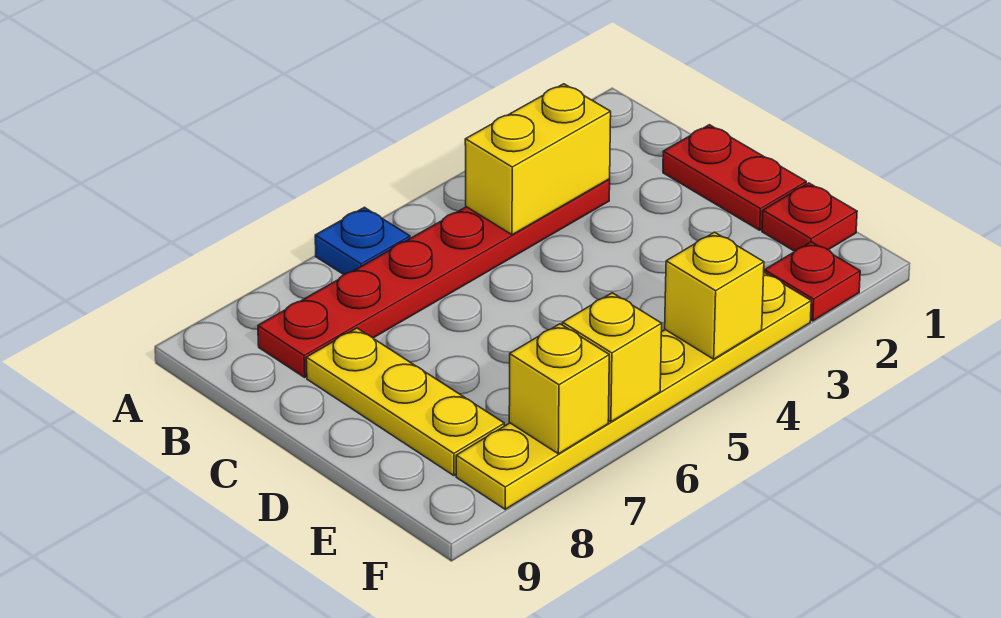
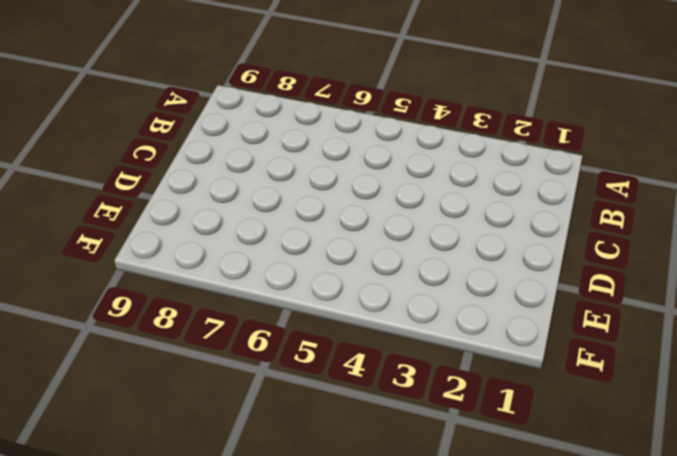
none -> blue 1x1 plate [315,207,410,275]
none -> red 1x6 plate [258,179,610,377]

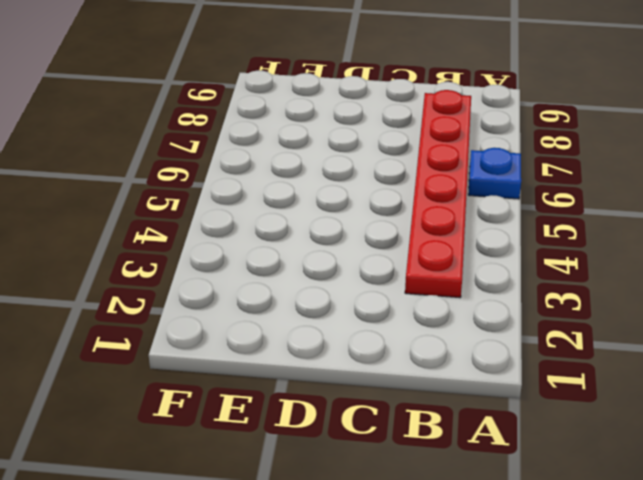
none -> red 1x2 plate [663,125,806,230]
none -> yellow 1x3 plate [306,328,504,476]

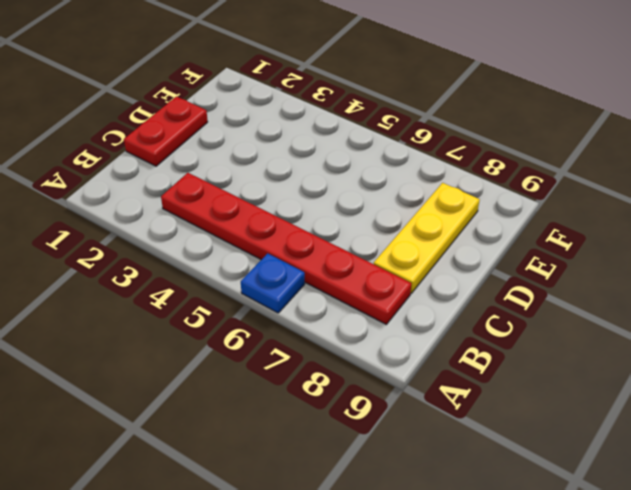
none -> red 1x1 plate [762,183,857,251]
none -> red 1x1 plate [765,242,860,321]

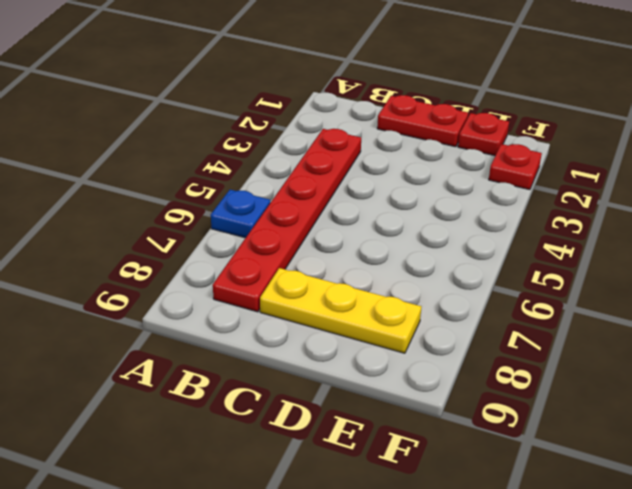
none -> yellow 1x6 plate [456,272,811,509]
none -> yellow 1x2 brick [465,84,611,235]

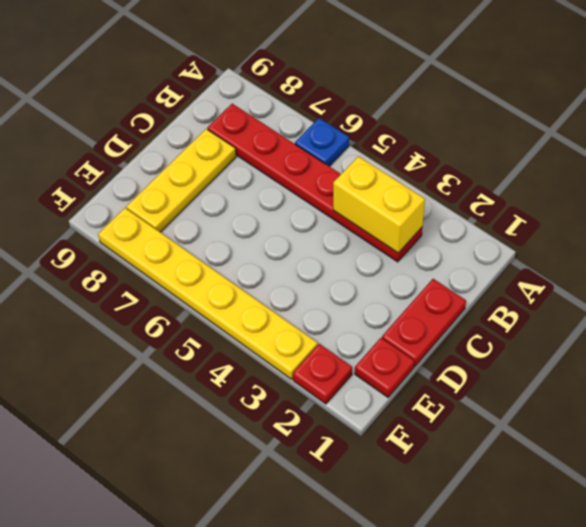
none -> yellow 1x1 brick [665,232,764,359]
none -> yellow 1x1 brick [562,293,662,422]

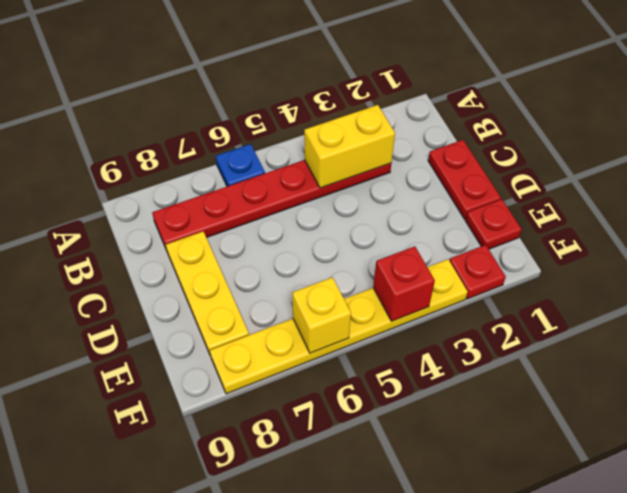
red 1x1 brick [373,246,435,321] -> yellow 1x1 brick [665,232,764,359]
none -> yellow 1x1 brick [509,324,609,454]

